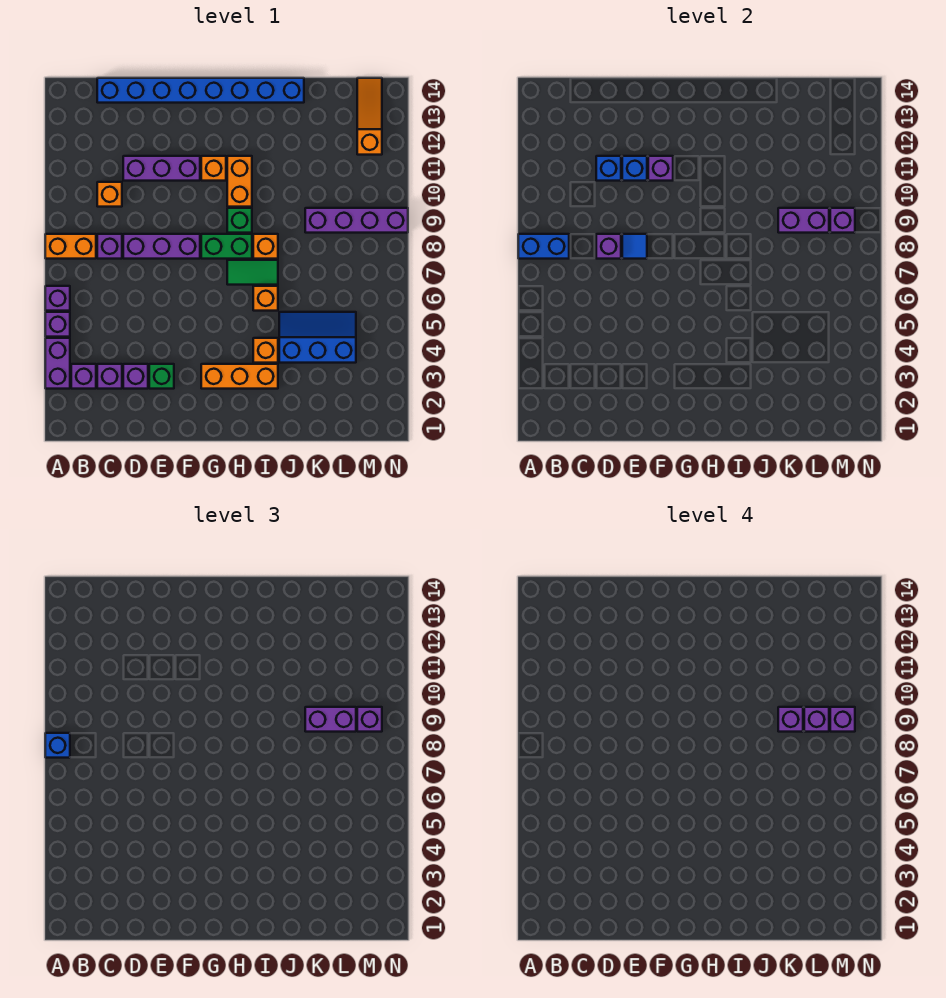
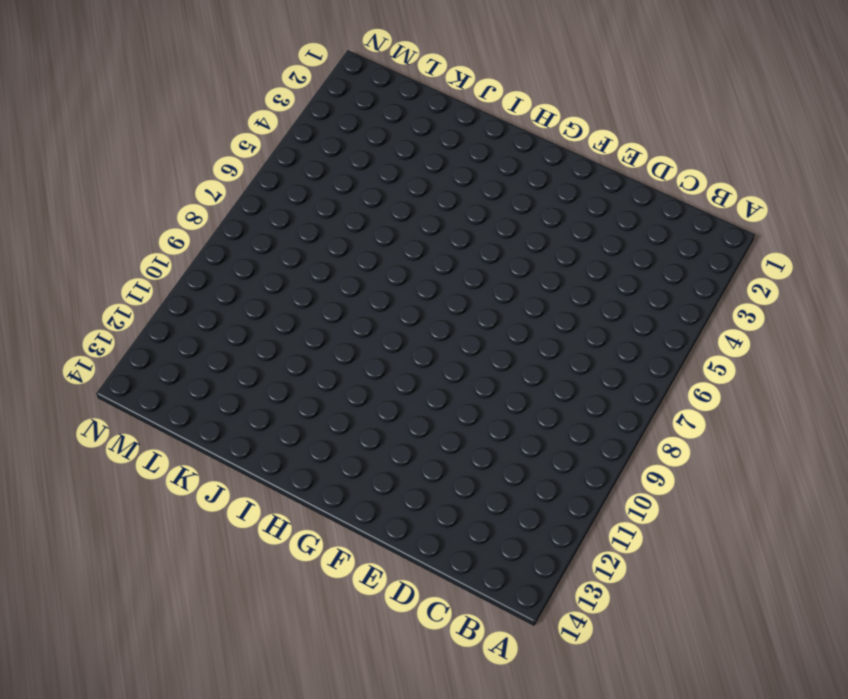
none -> purple 1x2 brick [45,338,70,389]
none -> purple 1x1 brick [45,312,70,337]
none -> purple 1x1 brick [45,286,70,311]
none -> orange 1x2 brick [45,234,96,259]

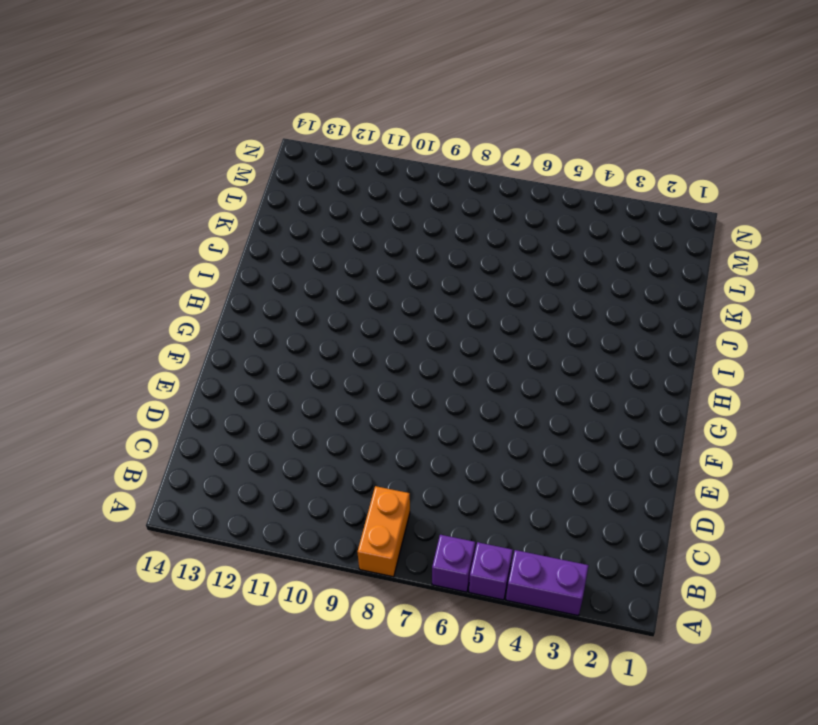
none -> purple 1x1 brick [71,364,96,389]
none -> purple 1x1 brick [97,364,122,389]
none -> purple 1x1 brick [97,234,122,259]
none -> orange 1x1 brick [97,182,122,207]

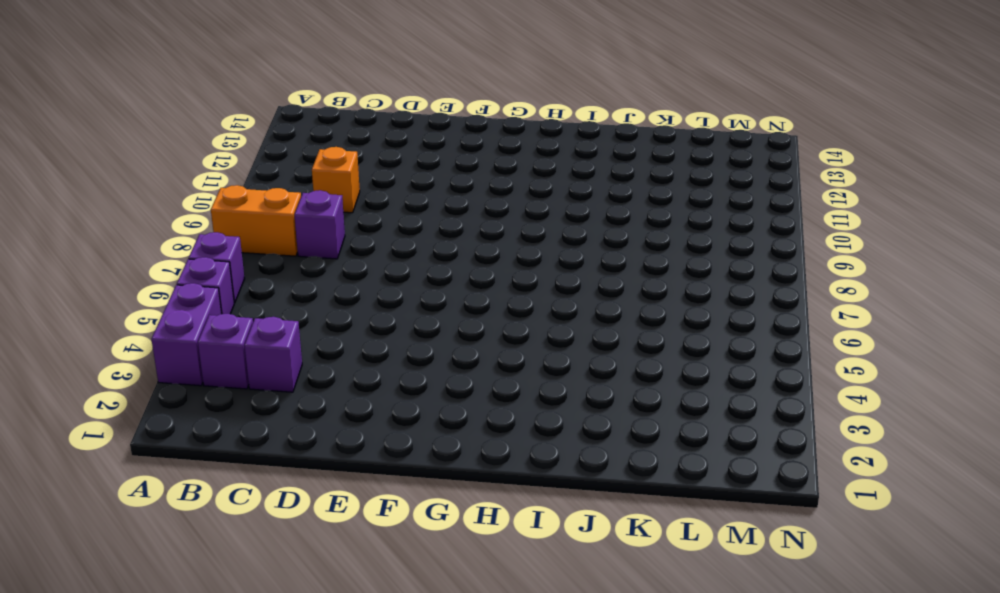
none -> blue 1x8 brick [97,78,304,103]
none -> purple 1x1 brick [123,364,148,389]
none -> purple 1x3 brick [123,234,200,259]
none -> purple 1x3 brick [123,156,200,181]

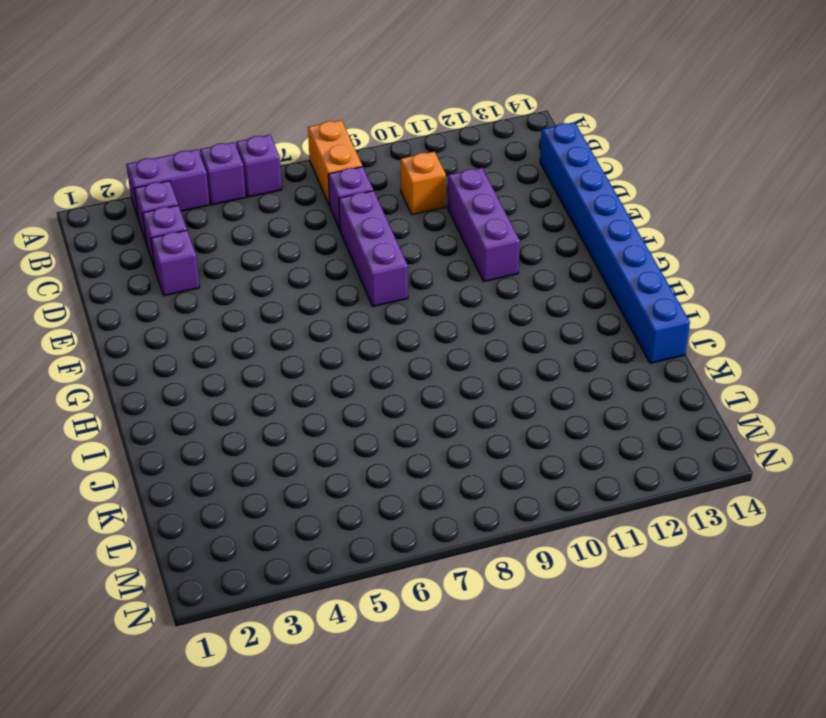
none -> green 1x1 brick [149,364,174,389]
none -> orange 1x3 brick [201,364,278,389]
none -> green 1x2 brick [201,234,252,259]
none -> orange 1x1 brick [201,156,226,181]

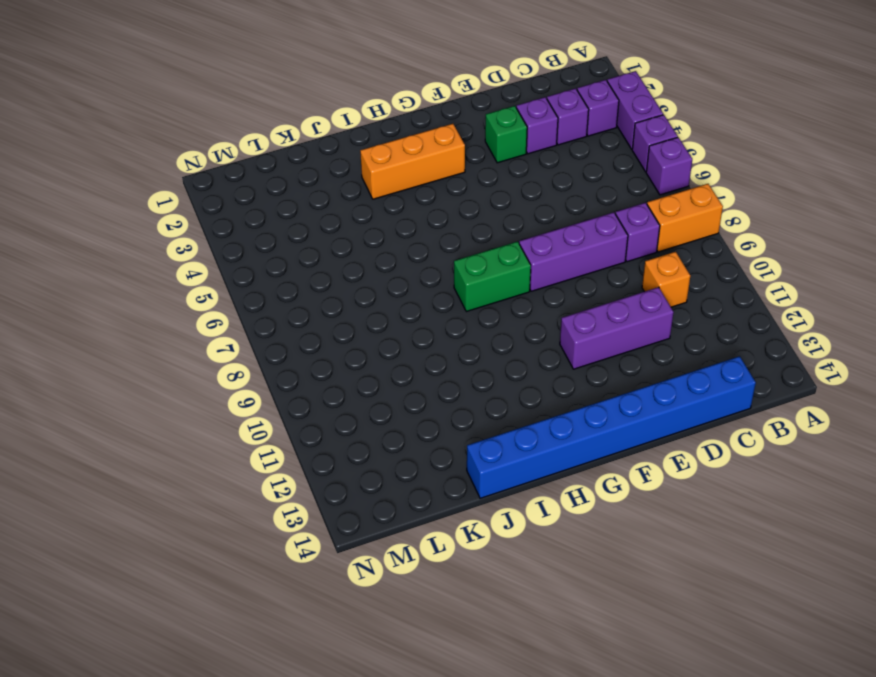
none -> orange 1x1 brick [201,156,226,181]
none -> green 1x2 tile [227,260,278,285]
none -> green 1x1 brick [227,208,252,233]
none -> orange 1x2 brick [227,156,252,207]

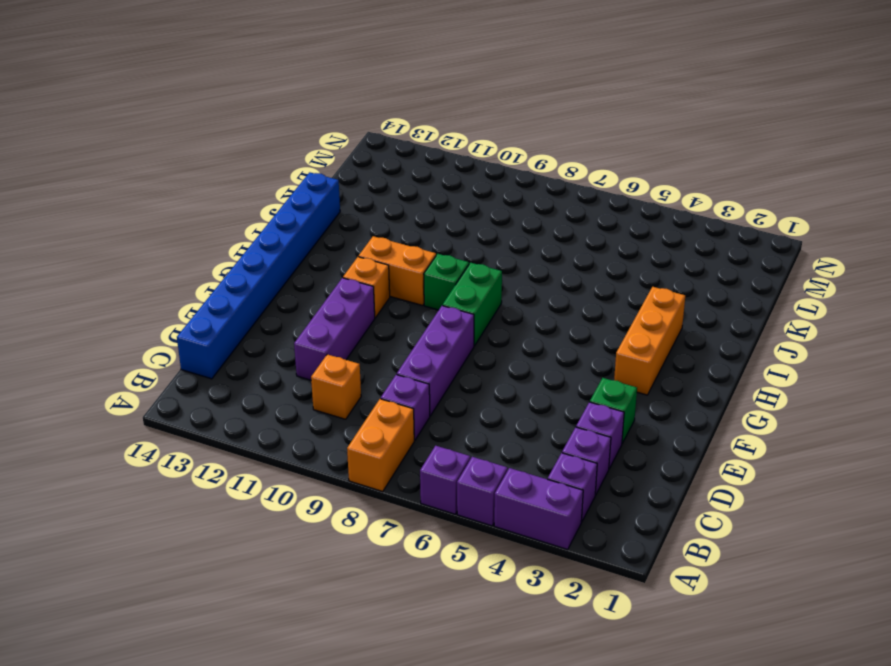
none -> green 1x2 tile [227,260,278,285]
none -> orange 1x1 brick [253,338,278,363]
none -> orange 1x1 brick [253,286,278,311]
none -> orange 1x1 brick [253,234,278,259]

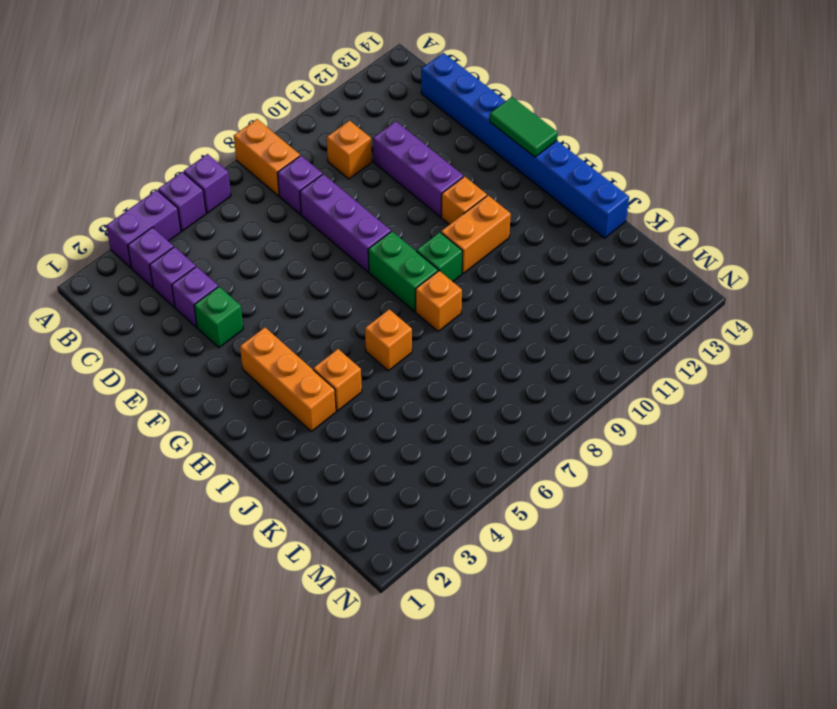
green 1x2 tile [490,97,558,157] -> green 1x2 tile moved to [227,260,278,285]
none -> blue 2x3 slope [279,312,356,363]
none -> purple 1x4 brick [305,208,408,233]
none -> orange 1x3 slope [357,78,382,155]
none -> blue 1x2 brick [518,234,569,259]

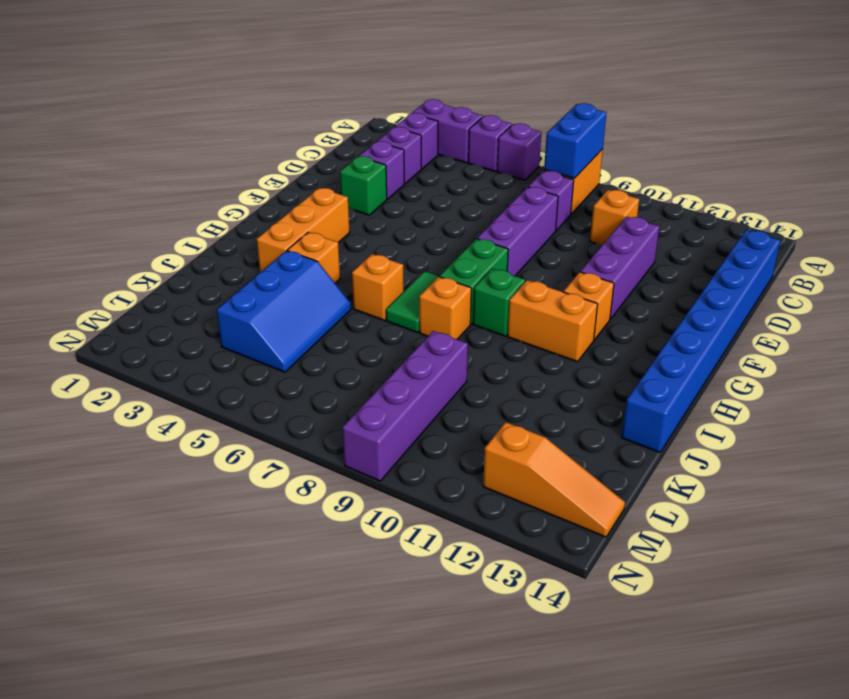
none -> purple 1x1 brick [596,234,621,259]
none -> blue 1x1 brick [596,156,621,181]
none -> blue 1x1 tile [622,234,647,259]
none -> blue 1x1 brick [622,156,647,181]

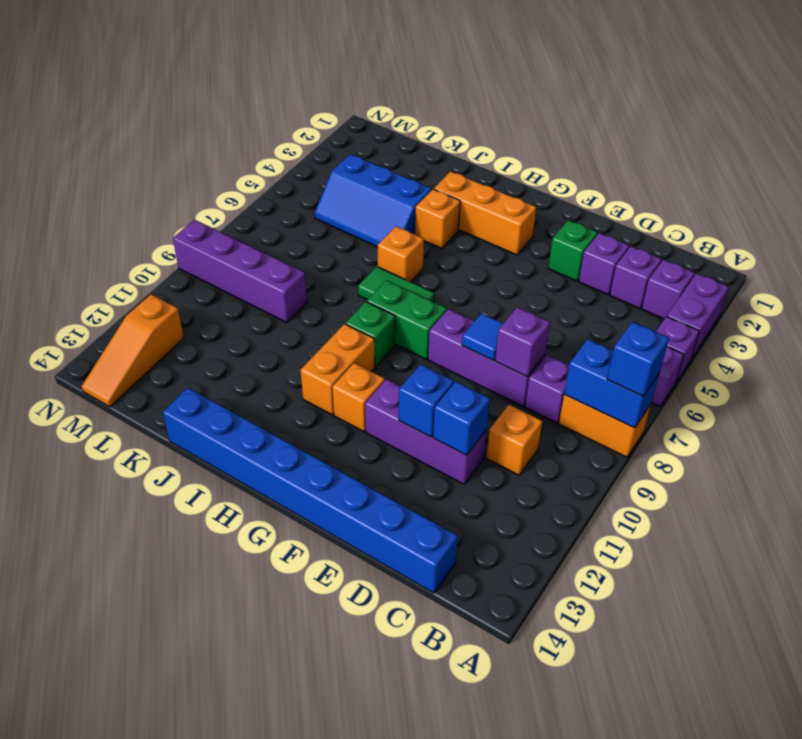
none -> orange 1x1 brick [253,234,278,259]
none -> purple 1x1 brick [648,156,673,181]
none -> purple 1x2 brick [778,208,829,233]
none -> purple 1x1 brick [830,208,855,233]

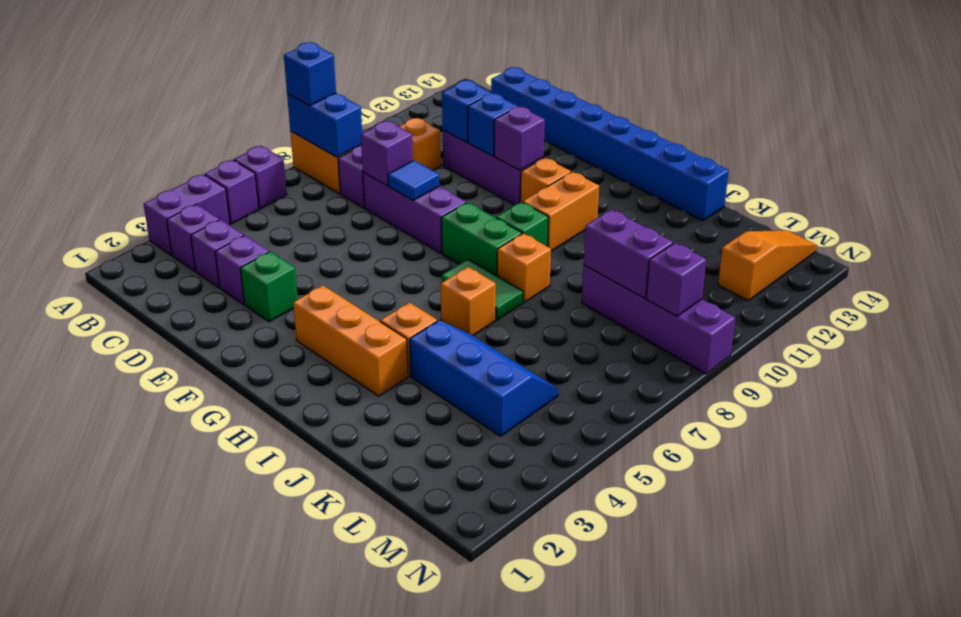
none -> purple 1x2 brick [305,707,356,732]
none -> purple 1x1 brick [357,707,382,732]
none -> purple 1x1 brick [778,707,803,732]
none -> purple 1x1 brick [804,707,829,732]

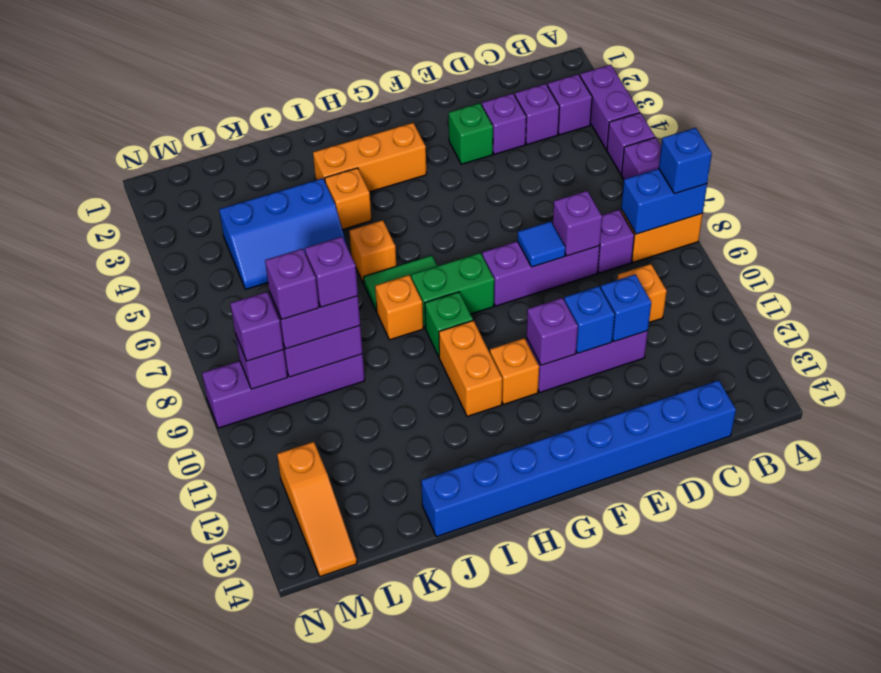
none -> purple 1x1 brick [830,707,855,732]

